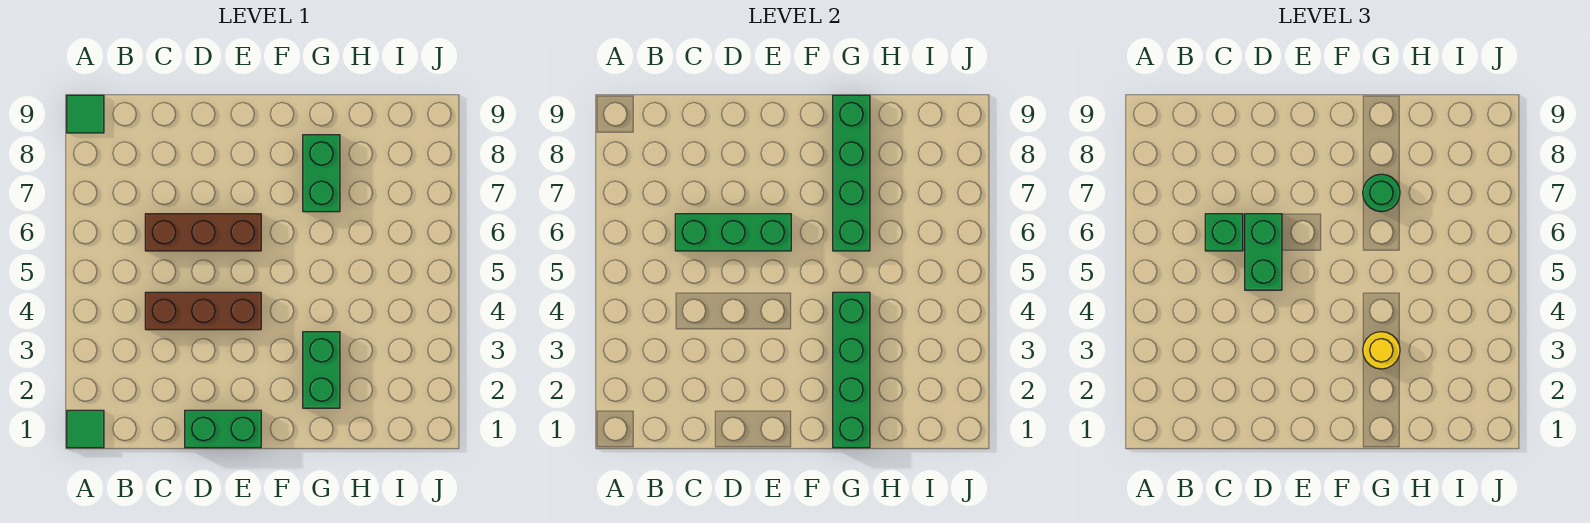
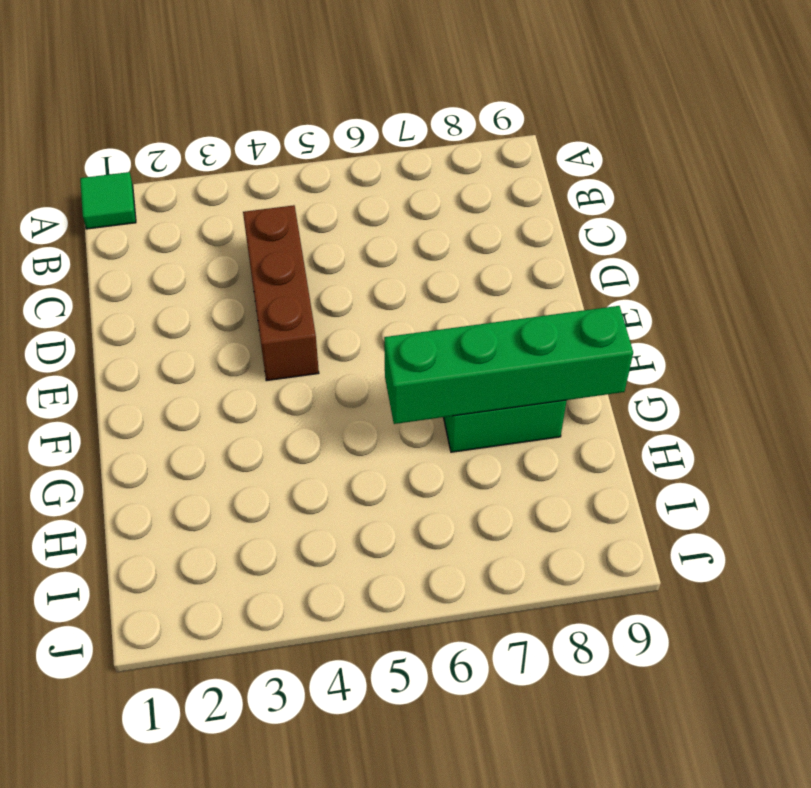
none -> green 1x1 tile [67,95,104,133]
none -> brown 1x3 brick [145,214,261,251]
none -> green 1x2 brick [185,410,261,448]

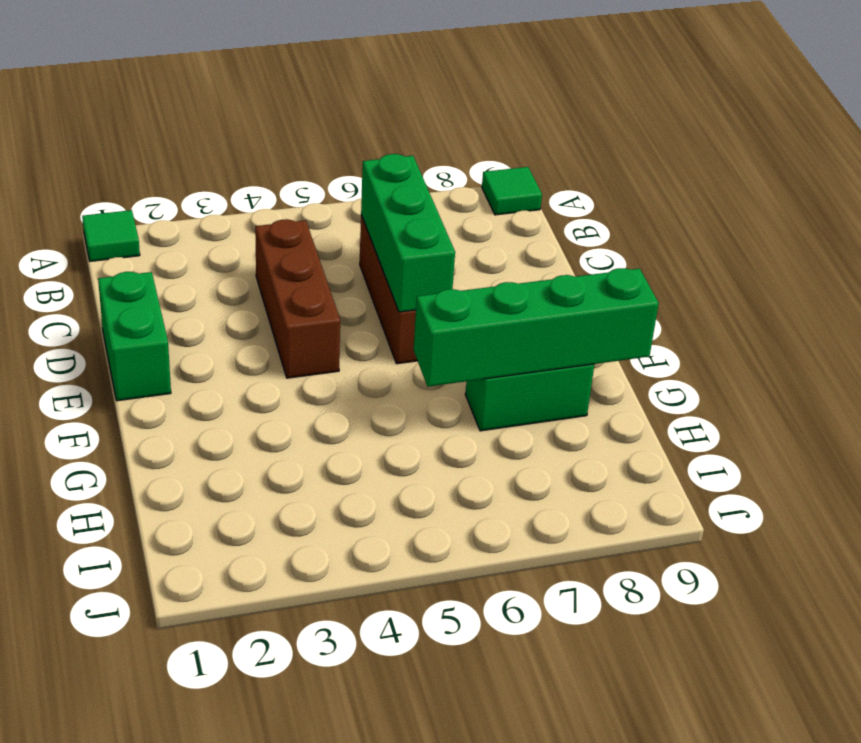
none -> green 1x2 brick [303,332,340,408]
none -> green 1x4 brick [833,292,870,448]
none -> green 1x1 brick [1205,214,1243,251]

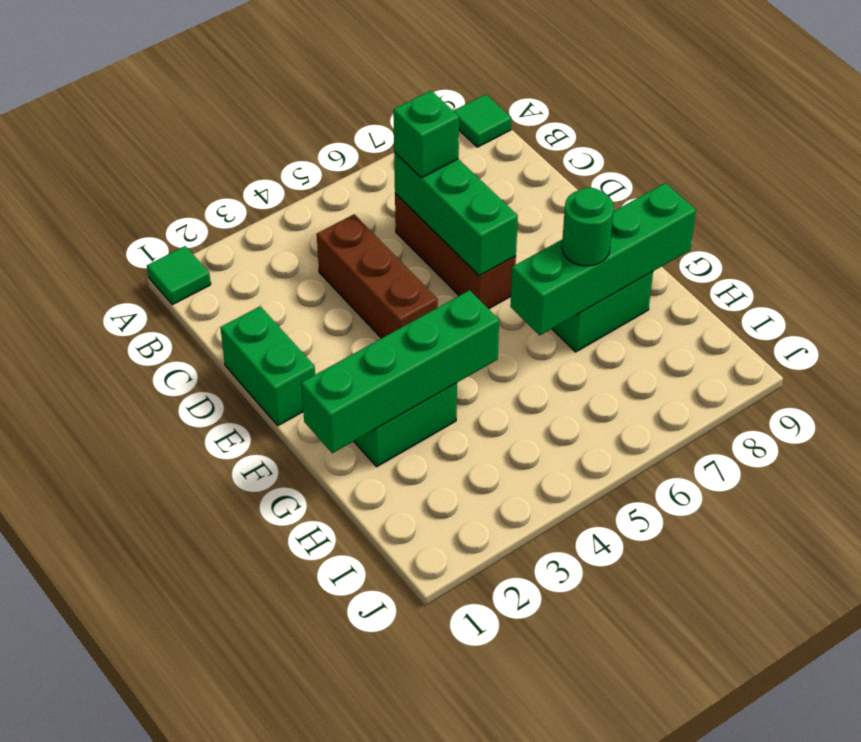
none -> green 1x2 brick [1245,214,1282,290]
none -> yellow 1x1 round brick [1363,332,1400,369]

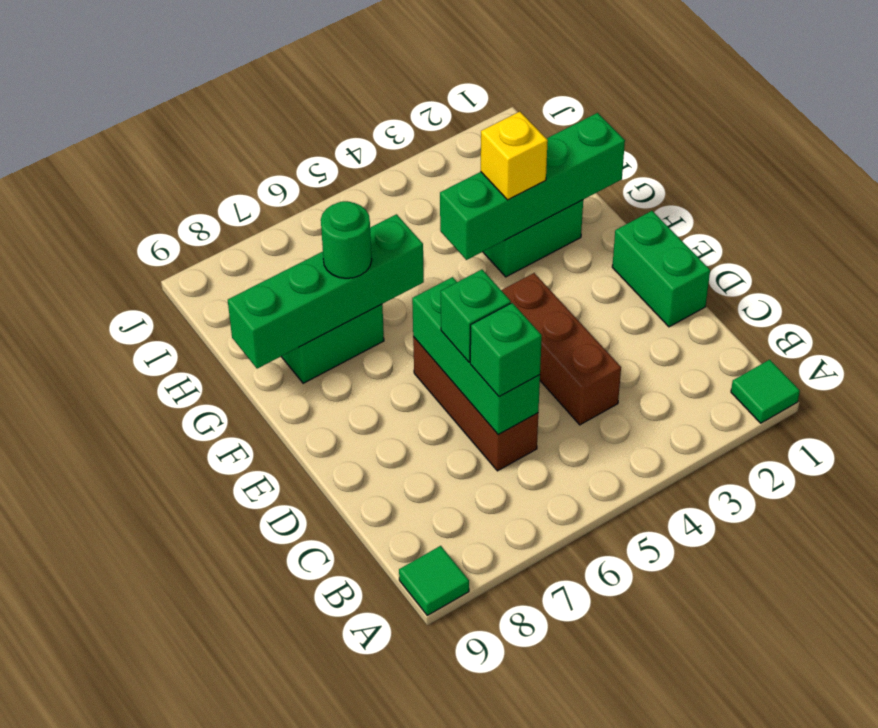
green 1x1 brick [441,270,511,362] -> green 1x2 brick [1245,214,1282,290]
yellow 1x1 brick [481,112,548,200] -> yellow 1x1 round brick [1363,332,1400,369]

